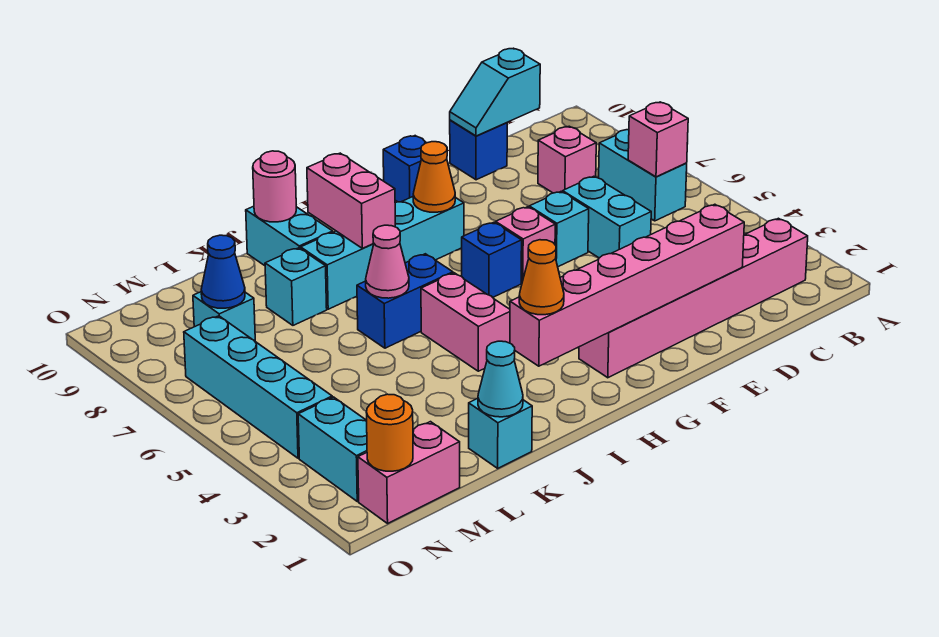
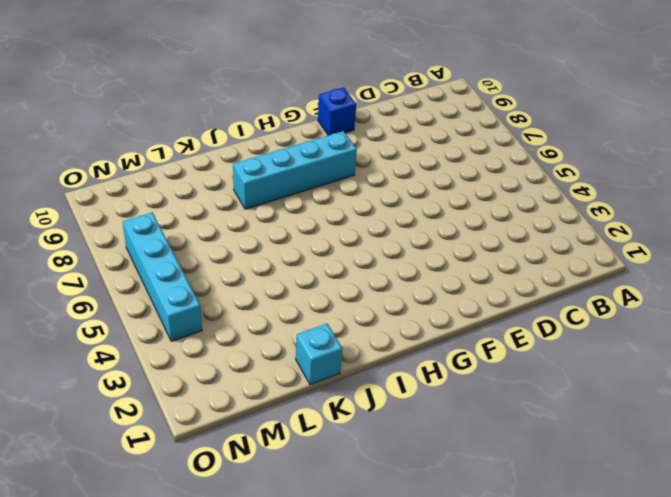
none -> pink 1x6 brick [579,218,808,378]
none -> cyan 1x2 brick [599,130,687,221]
none -> pink 1x1 brick [538,126,596,193]
none -> cyan 1x2 brick [563,176,651,258]

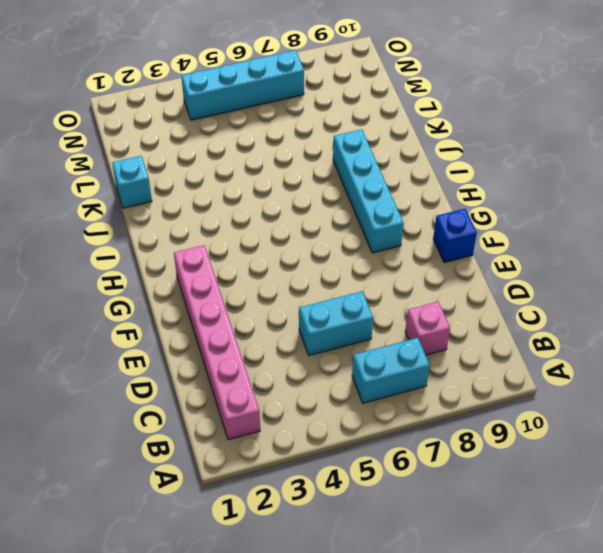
none -> blue 1x1 brick [450,120,507,180]
none -> cyan 1x1 brick [529,192,589,267]
none -> pink 1x1 brick [496,207,555,283]
none -> blue 1x1 brick [462,222,522,297]

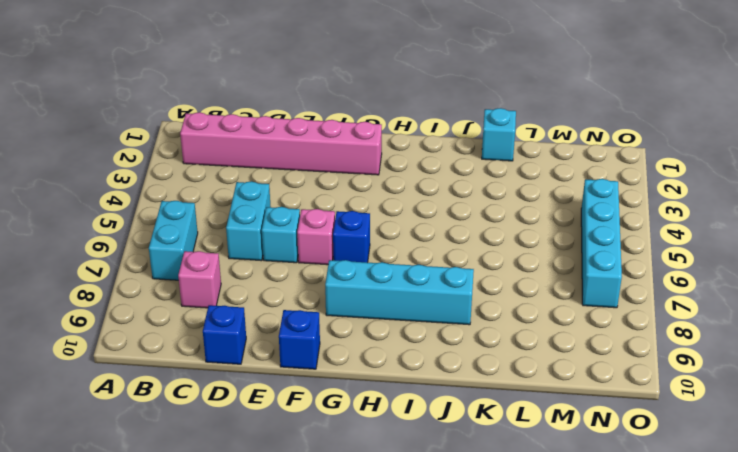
none -> pink 1x2 brick [421,273,510,371]
none -> blue 1x2 brick [357,254,453,348]
none -> cyan 1x2 brick [246,206,333,266]
none -> cyan 1x1 brick [265,248,327,325]

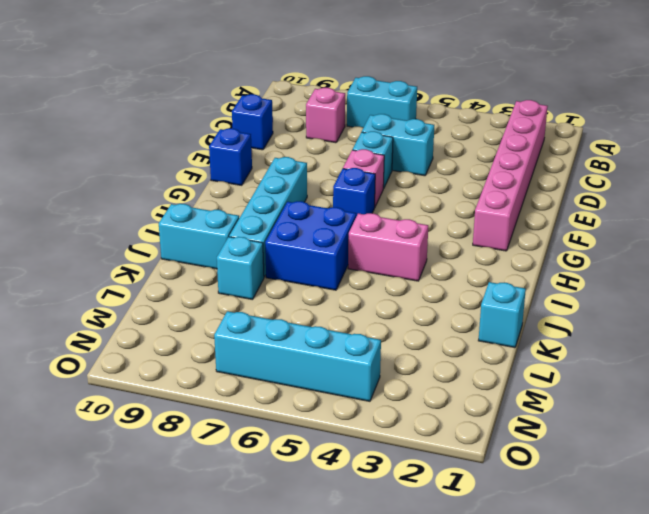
blue 2x2 brick [265,201,356,290] -> blue 1x2 brick [357,254,453,348]
none -> pink 1x2 brick [358,422,460,523]
none -> cyan 1x1 brick [193,292,255,341]
none -> cyan 1x2 brick [298,397,367,501]
none -> pink 1x1 brick [628,102,688,177]

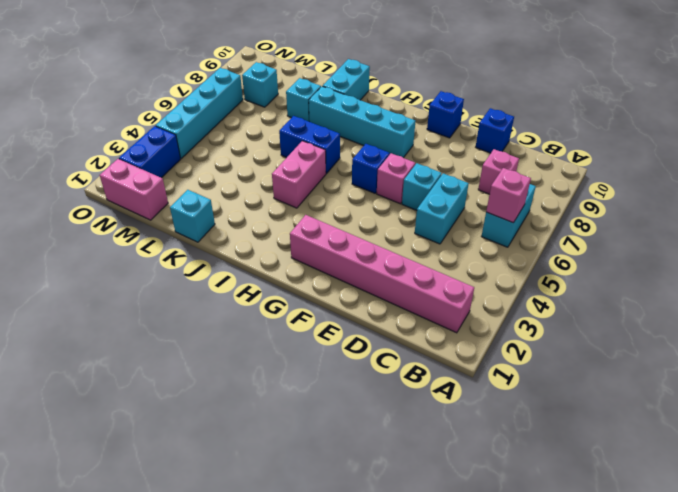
blue 1x2 brick [119,126,181,178] -> cyan 1x2 brick [298,397,367,501]
none -> cyan 1x2 slope [450,48,540,136]
none -> pink 1x6 brick [510,204,744,366]
none -> orange 1x1 cone [413,142,455,212]
none -> pink 1x2 brick [307,153,395,248]

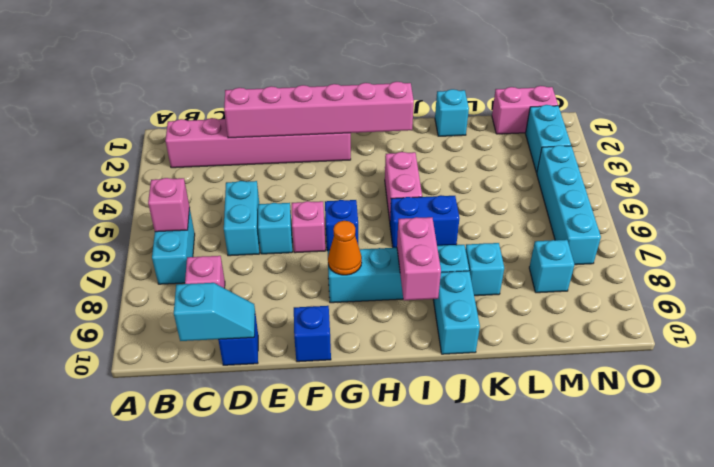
none -> pink 1x1 cone [366,225,409,298]
none -> pink 1x1 round brick [253,151,296,222]
none -> cyan 1x1 cone [478,341,523,417]
none -> blue 1x1 cone [201,235,245,308]

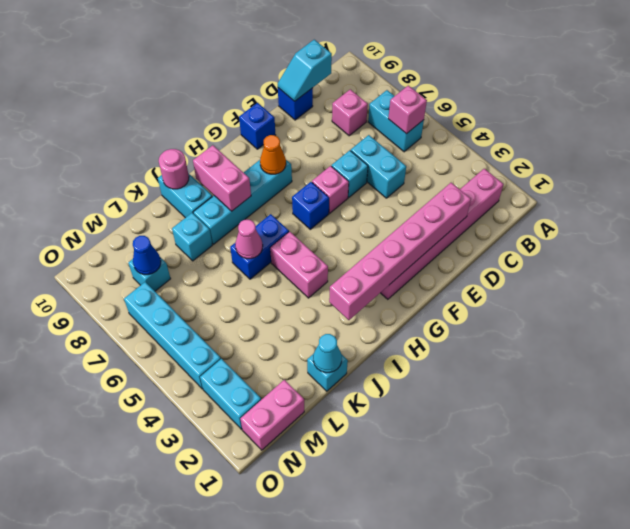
none -> orange 1x1 round brick [366,394,413,471]
none -> orange 1x1 cone [519,240,564,315]

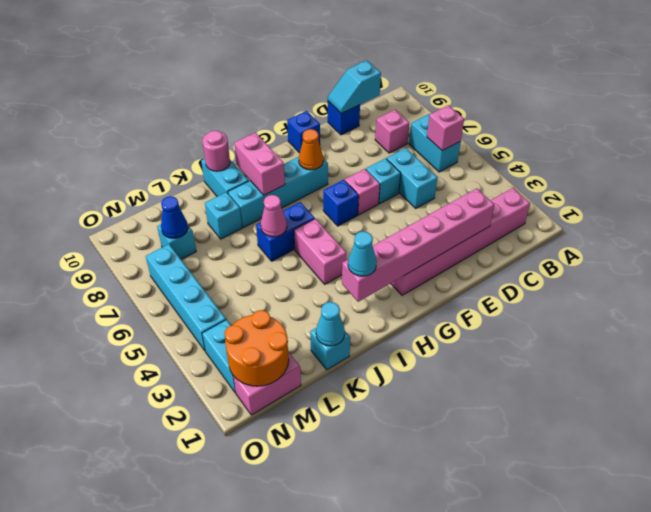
cyan 1x1 cone [348,231,377,276] -> orange 1x1 cone [519,240,564,315]
orange 2x2 round brick [224,310,289,386] -> orange 1x1 round brick [366,394,413,471]

